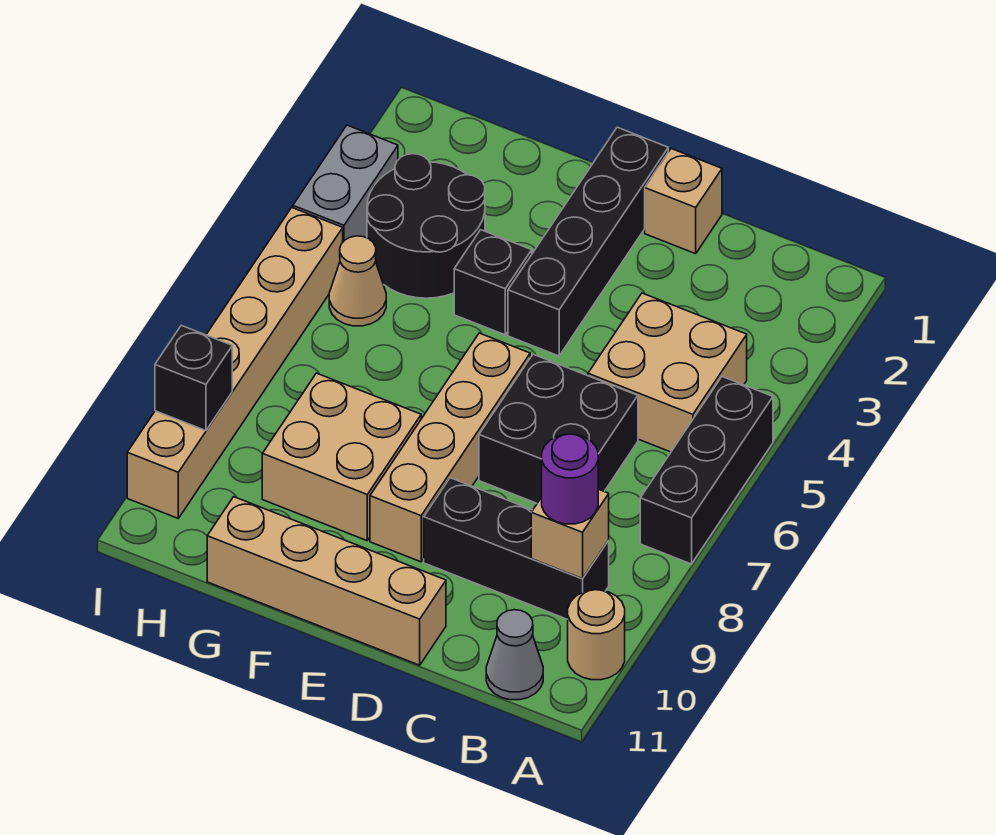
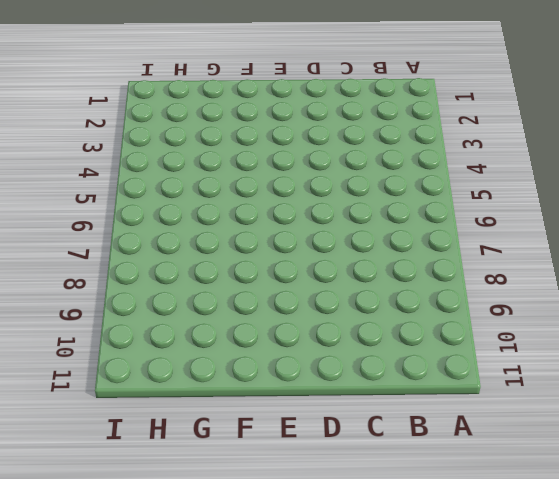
none -> black 1x3 brick [640,377,773,564]
none -> tan 1x1 round brick [568,590,625,680]
none -> tan 2x2 brick [588,293,747,452]

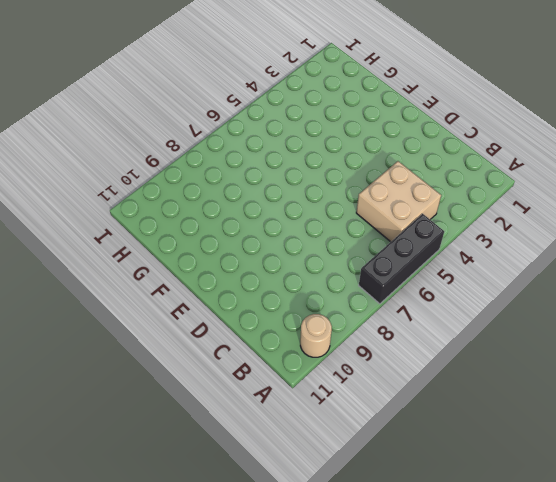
none -> black 1x3 brick [424,478,609,619]
none -> grey 1x1 cone [486,610,543,700]
none -> black 2x2 brick [479,354,638,503]

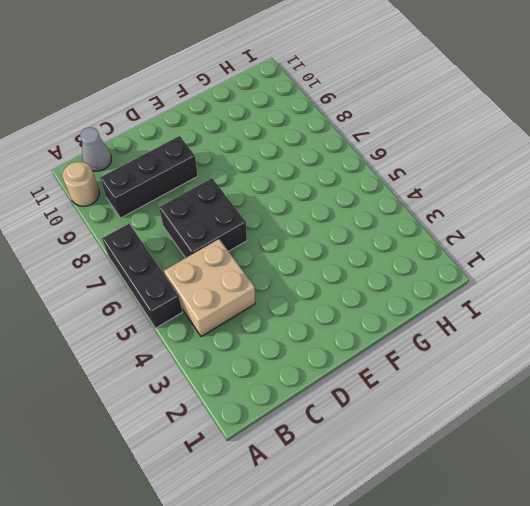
none -> tan 1x1 brick [645,149,722,254]
none -> tan 1x4 brick [207,497,446,665]
none -> black 1x4 brick [508,127,668,356]

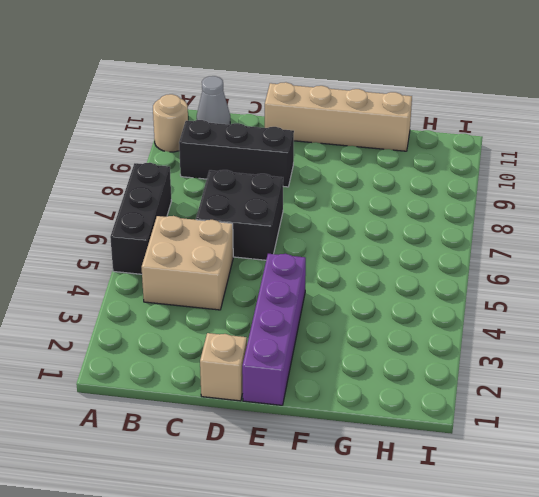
purple 1x4 brick [242,254,306,405] -> black 1x4 brick [508,127,668,356]
none -> tan 1x4 brick [370,333,530,562]
none -> black 1x1 brick [454,230,532,335]
none -> tan 2x2 brick [262,373,421,541]

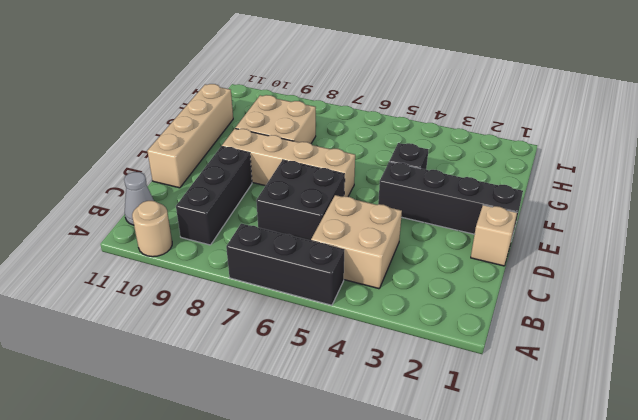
none -> black 2x2 round brick [367,154,485,298]
none -> tan 1x1 cone [329,236,386,326]
none -> grey 1x2 brick [293,125,398,242]

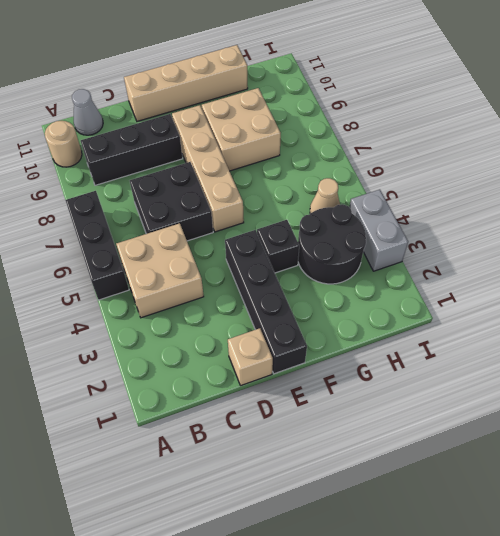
none -> tan 1x6 brick [127,208,343,518]
none -> tan 1x1 brick [531,489,609,579]
none -> black 1x1 brick [155,325,232,431]

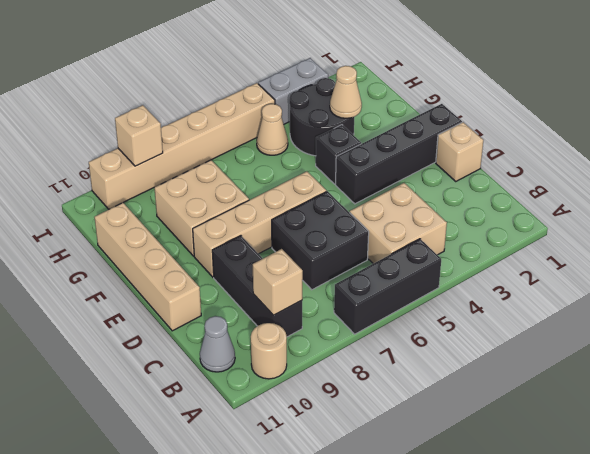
tan 1x1 cone [330,66,362,118] -> none
tan 1x1 brick [115,105,163,166] -> black 1x1 brick [155,325,232,431]
none -> purple 1x1 round brick [542,434,598,524]

